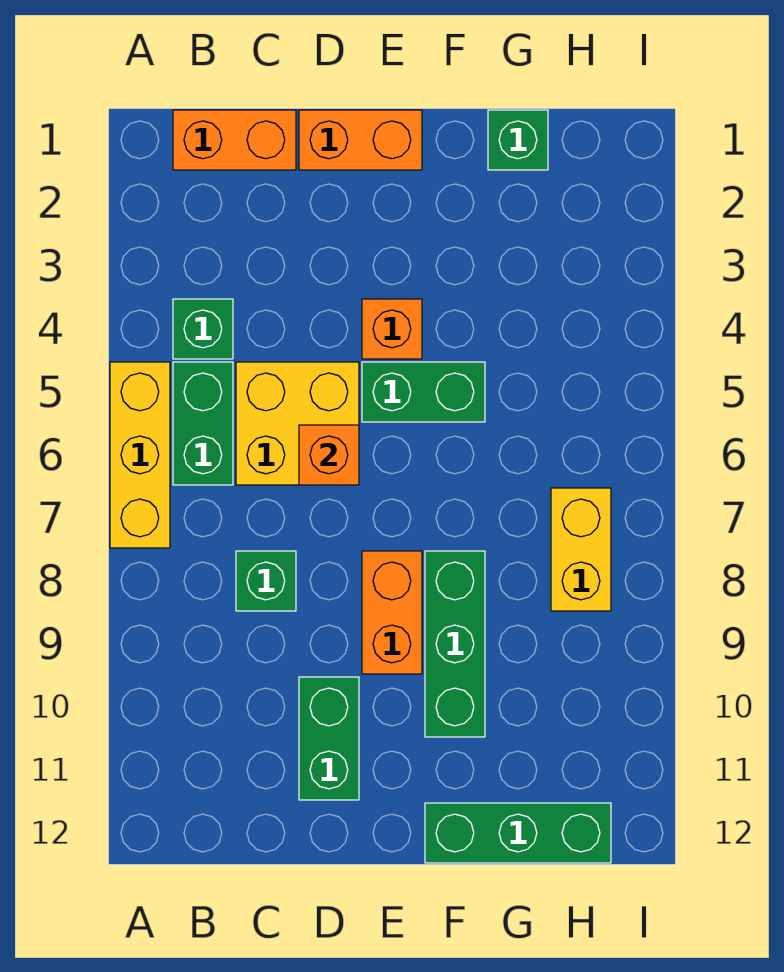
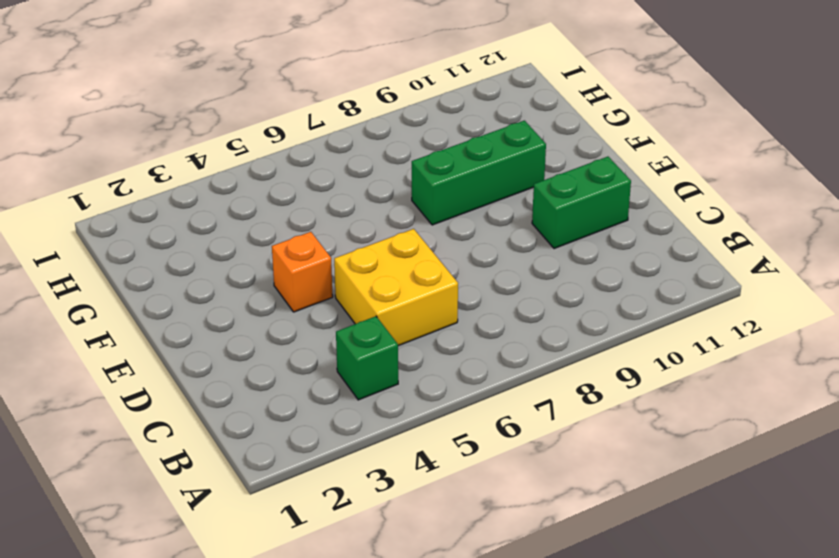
none -> yellow 1x3 brick [110,362,170,548]
none -> orange 1x2 brick [173,110,296,170]
none -> green 1x2 brick [173,362,233,485]

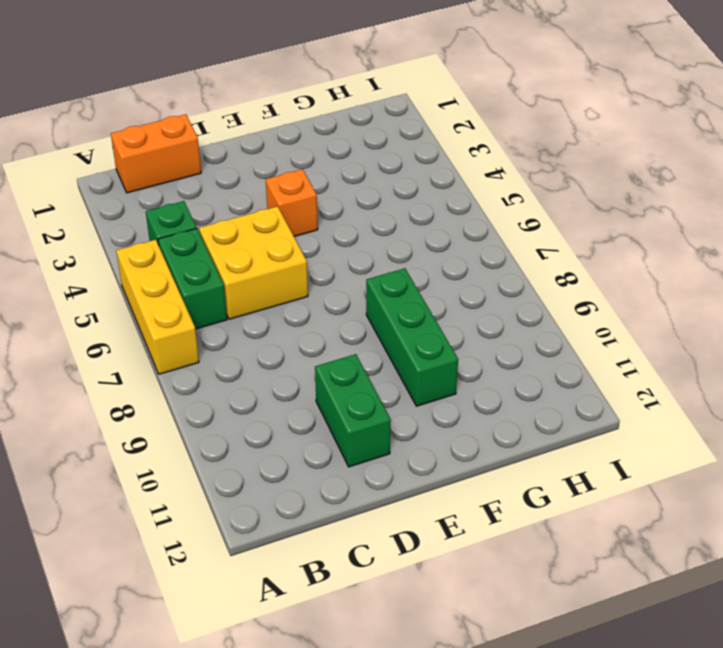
none -> green 1x1 brick [236,551,296,611]
none -> orange 1x2 brick [299,110,422,170]
none -> green 1x2 brick [362,362,485,422]

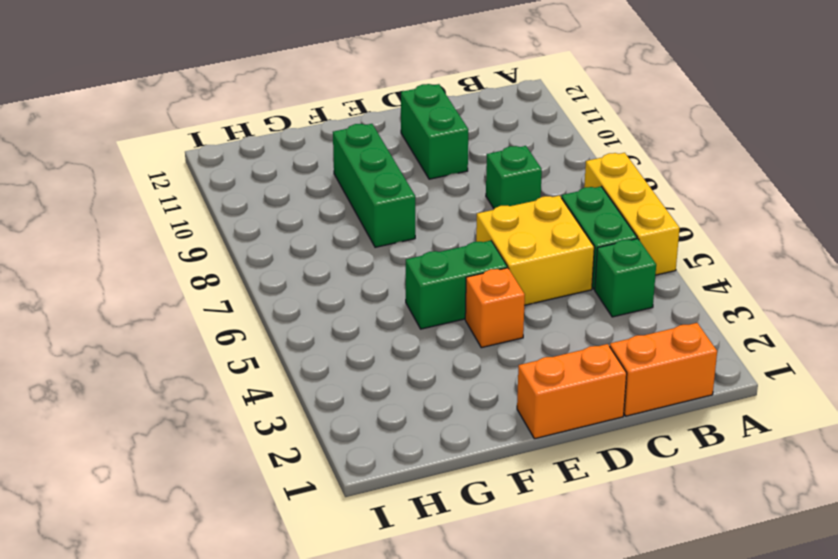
none -> orange 1x2 brick [362,551,422,674]
none -> green 1x3 brick [425,803,611,863]
none -> green 1x1 brick [488,110,548,170]

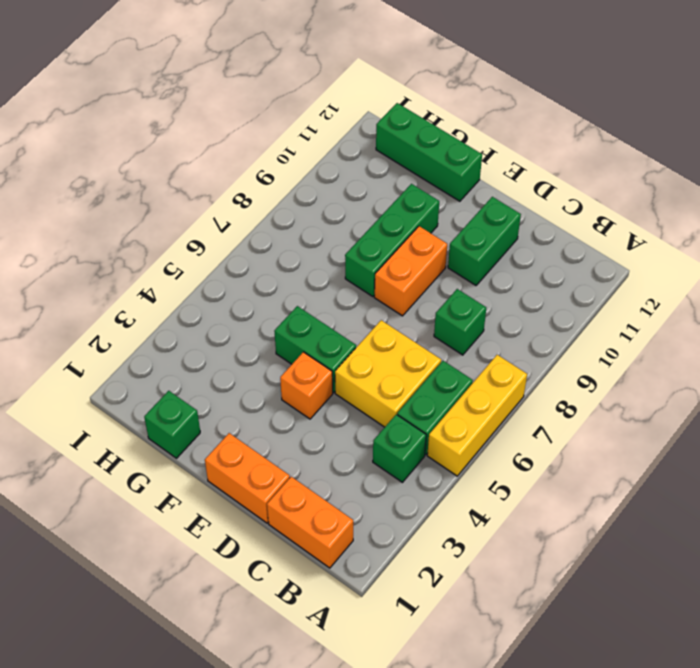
none -> yellow 1x2 brick [551,488,611,611]
none -> orange 1x1 brick [299,425,359,485]

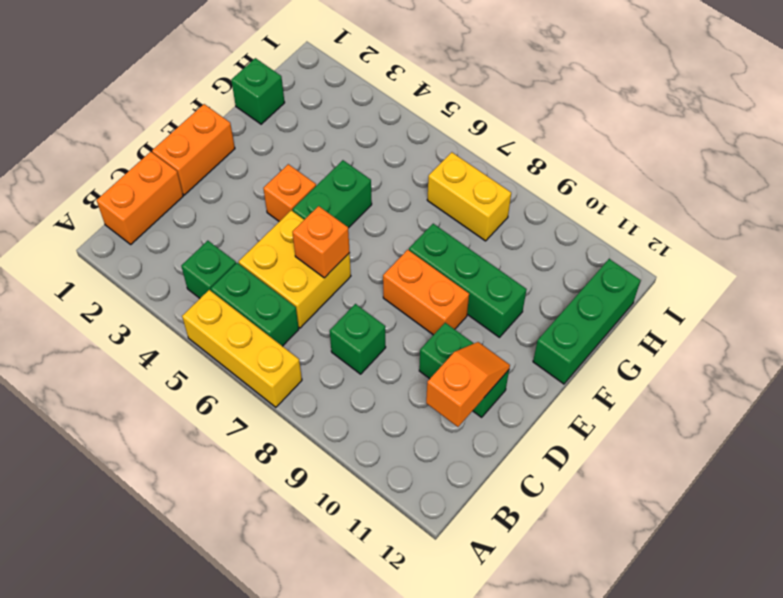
orange 1x2 slope [426,342,510,427] -> none

